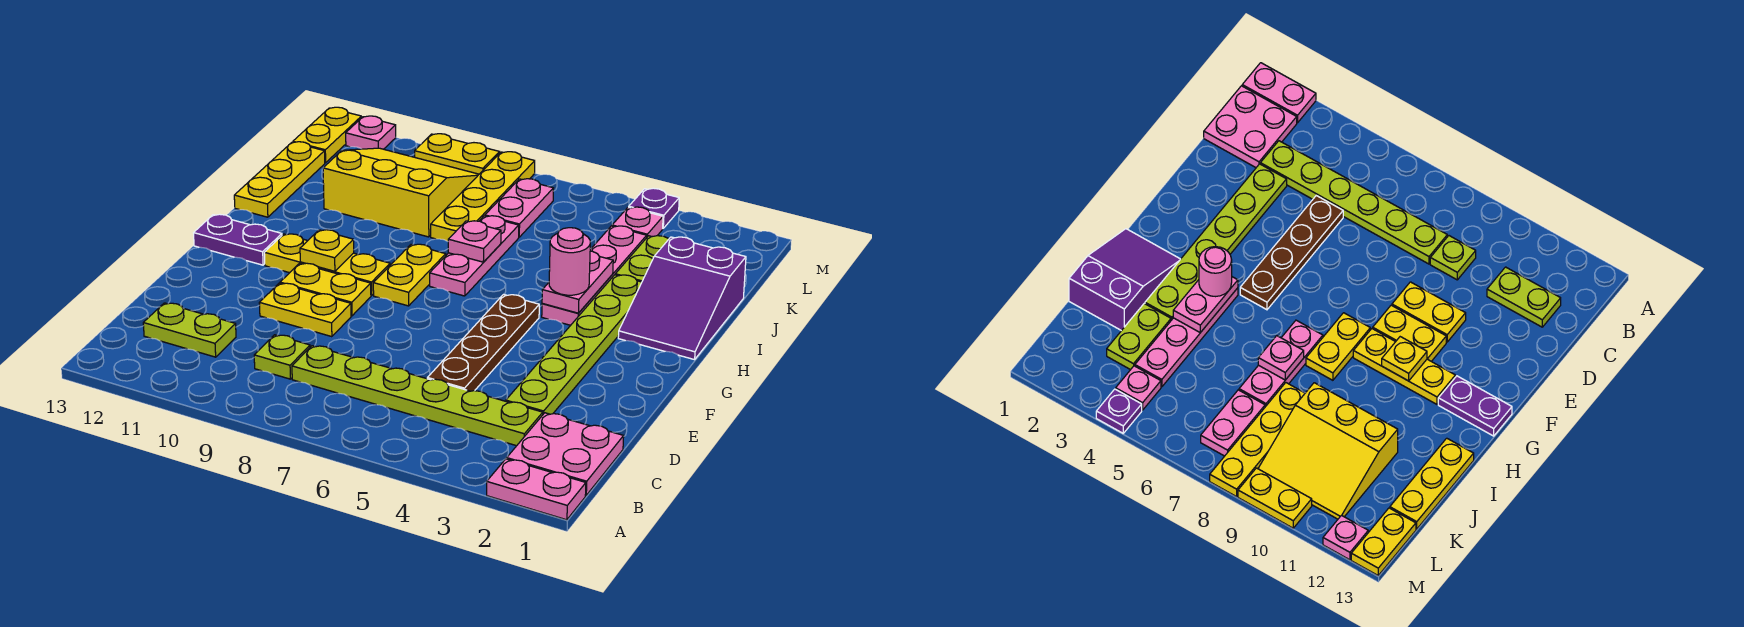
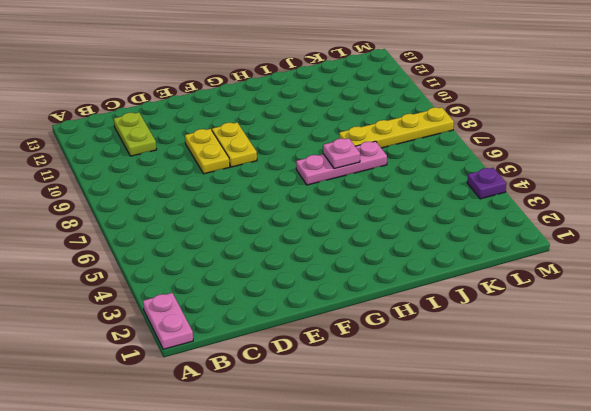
none -> pink 2x2 plate [507,413,624,495]
none -> lime 1x6 plate [292,346,543,446]
none -> lime 1x1 plate [254,335,310,379]

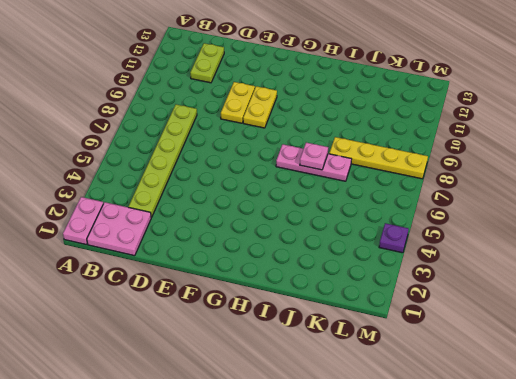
none -> lime 1x1 plate [254,335,310,379]
none -> lime 1x6 plate [506,275,642,414]
none -> brown 1x4 plate [427,294,539,391]

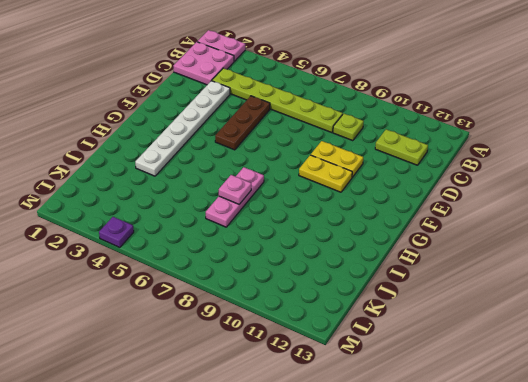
white 1x6 plate [135,81,230,176] -> lime 1x6 plate [506,275,642,414]
brown 1x3 plate [215,96,270,150] -> brown 1x4 plate [427,294,539,391]
none -> yellow 1x2 plate [373,244,446,306]
none -> yellow 1x3 plate [264,234,390,296]
none -> purple 1x2 plate [194,214,282,265]

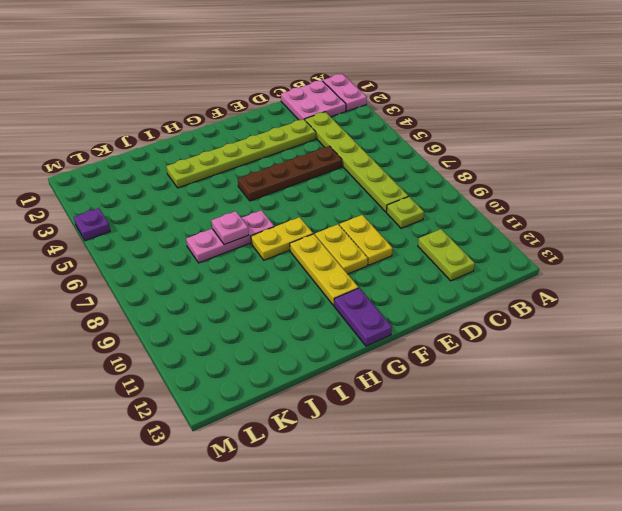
none -> purple 2x3 slope [618,237,746,360]
none -> pink 1x4 plate [542,226,647,325]
none -> yellow 1x3 plate [234,142,325,217]

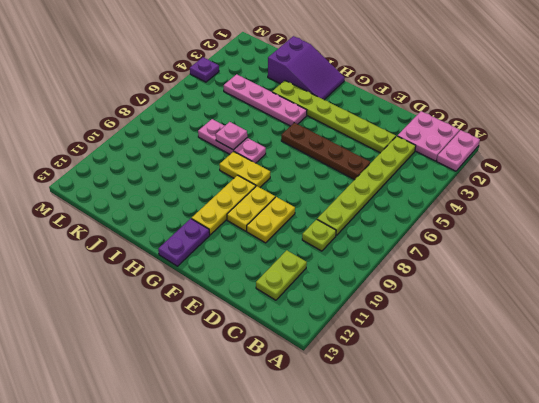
none -> yellow 1x3 plate [234,142,325,217]
none -> lime 1x2 plate [615,236,669,282]
none -> yellow 1x4 plate [431,152,535,241]

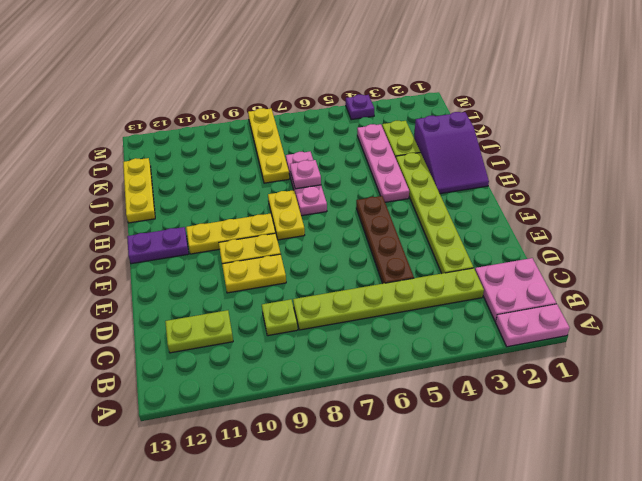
none -> yellow 3x3 slope [323,148,479,237]
none -> pink 1x2 plate [485,179,553,237]
none -> pink 1x1 plate [612,207,663,237]

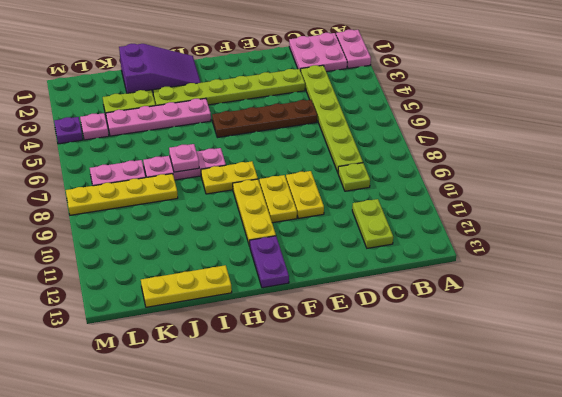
none -> yellow 3x3 slope [323,148,479,237]
none -> yellow 1x2 plate [293,107,361,163]
none -> yellow 1x2 plate [415,134,500,174]

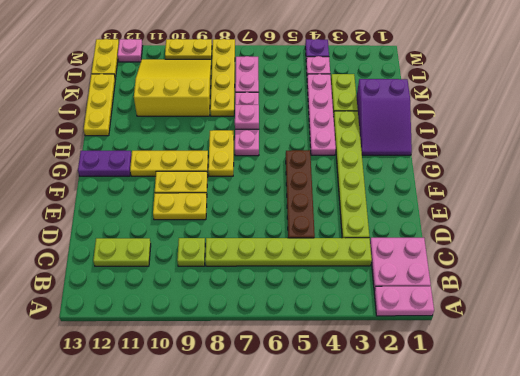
none -> yellow 1x1 plate [300,230,354,271]
none -> pink 1x2 plate [542,251,613,313]
none -> pink 1x1 round brick [549,228,590,295]

